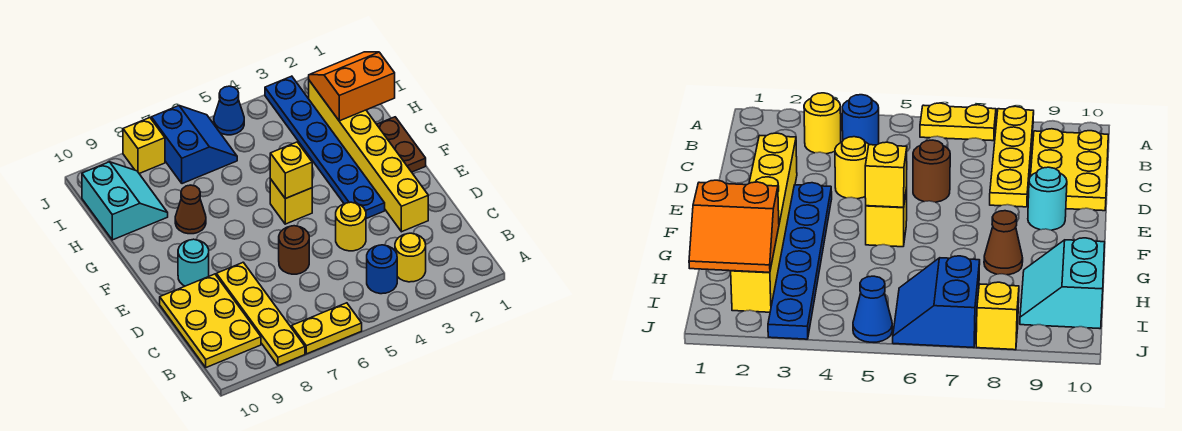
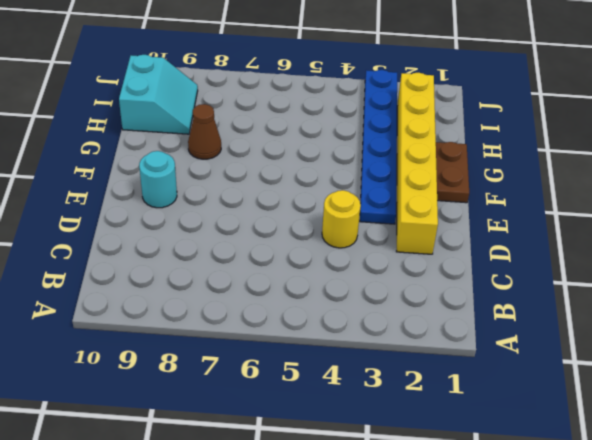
none -> yellow 1x2 plate [291,303,362,354]
none -> yellow 1x4 plate [216,262,305,366]
none -> yellow 1x1 round brick [395,233,426,282]

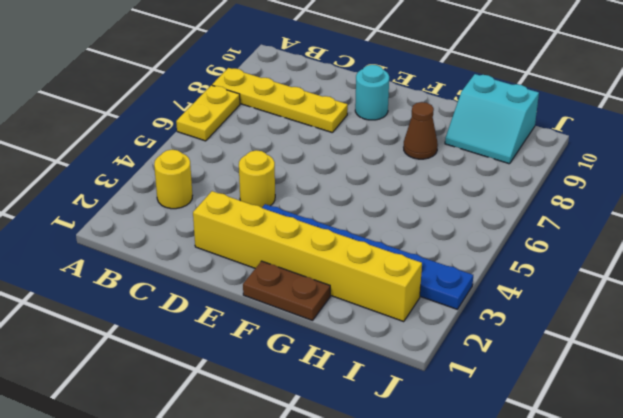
none -> blue 1x1 round brick [367,245,397,294]
none -> yellow 2x3 plate [160,274,261,367]
none -> brown 1x1 round brick [279,226,309,274]

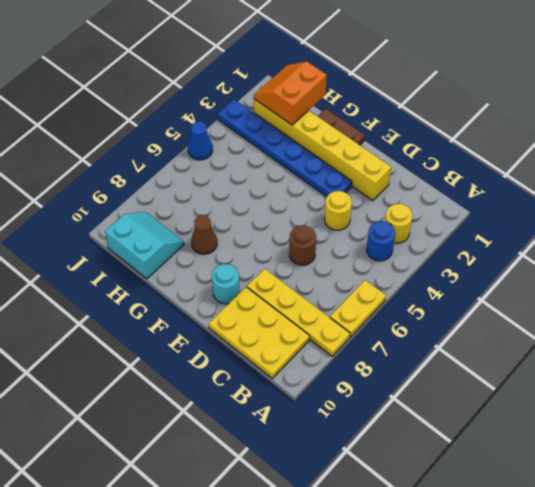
none -> yellow 1x1 brick [270,179,312,224]
none -> blue 2x2 slope [151,106,237,184]
none -> yellow 1x1 brick [123,118,165,174]

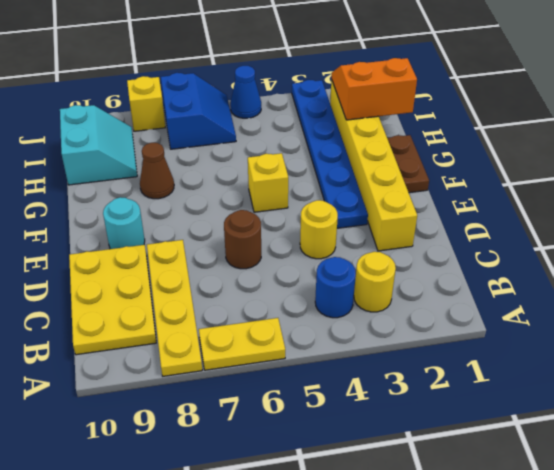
none -> yellow 1x1 brick [270,142,312,199]

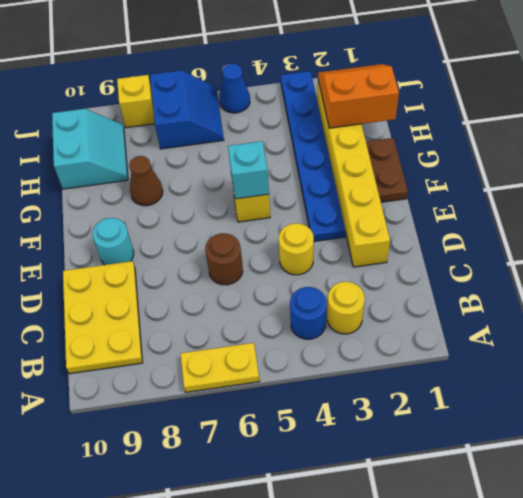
cyan 1x1 brick [228,141,269,199] -> yellow 1x1 brick [270,142,312,199]
none -> yellow 1x4 plate [216,262,305,366]

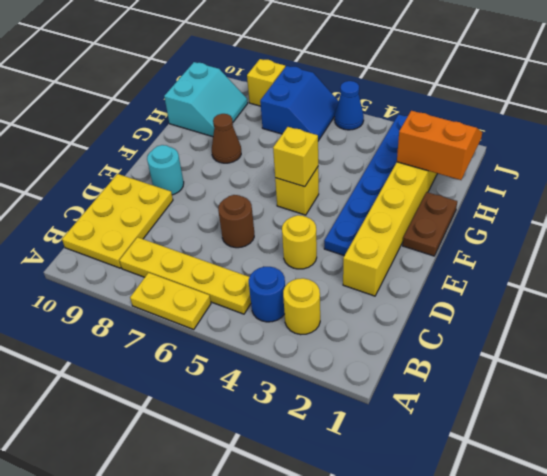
yellow 1x4 plate [120,237,251,314] -> yellow 1x4 plate turned to [216,262,305,366]

